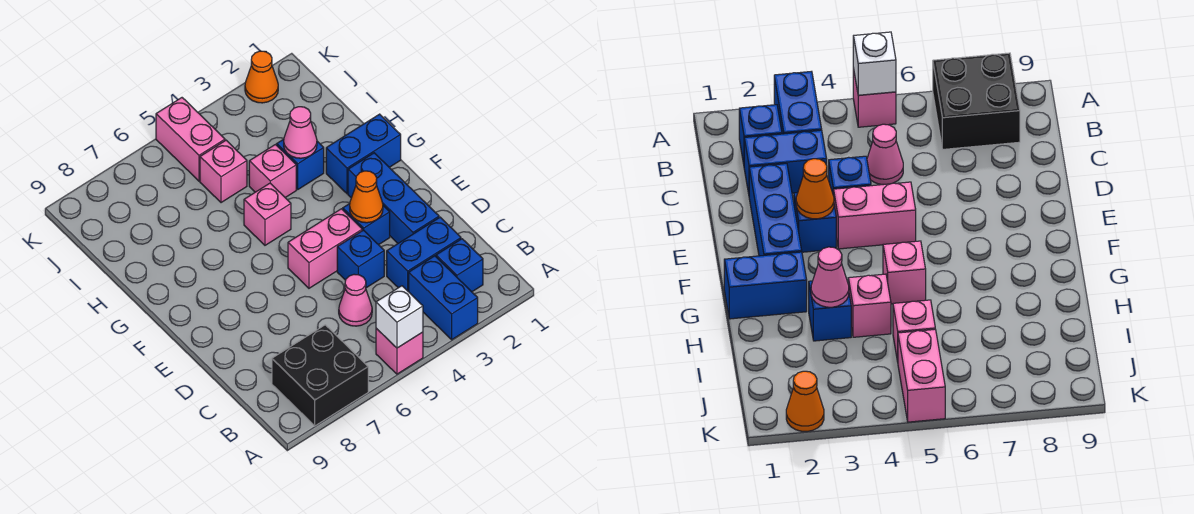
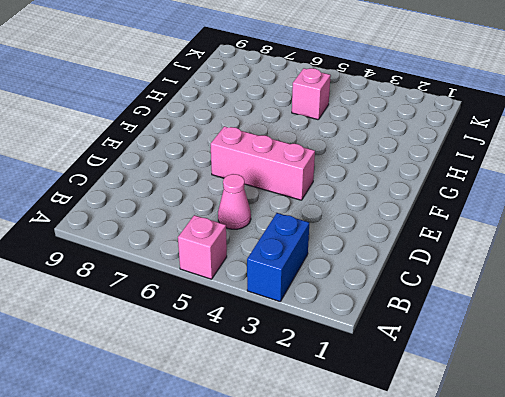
pink 1x3 brick [211,126,315,200] -> pink 1x2 brick [288,209,362,288]
none -> black 2x2 brick [272,325,368,426]
none -> blue 1x1 brick [436,239,483,292]
none -> blue 1x2 brick [387,217,461,292]

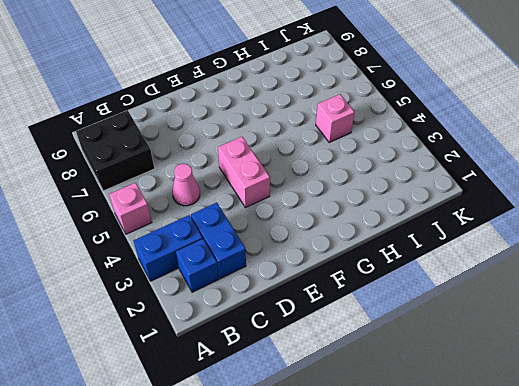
none -> blue 1x3 brick [348,153,439,243]
none -> blue 1x1 brick [337,230,384,288]
none -> blue 1x1 brick [343,204,390,245]

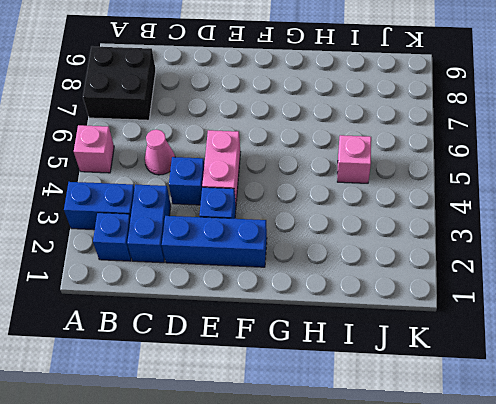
none -> blue 1x2 brick [326,114,401,194]
none -> pink 1x1 brick [244,183,291,245]
none -> blue 1x1 brick [277,139,324,189]

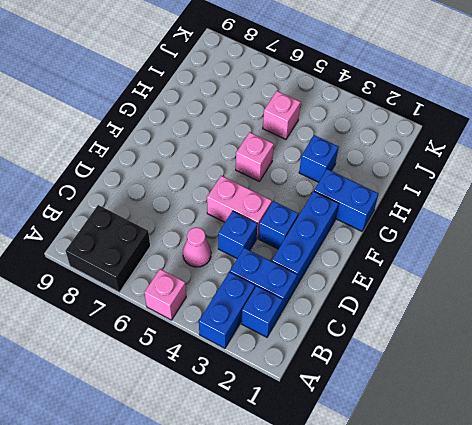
none -> pink 1x1 brick [249,145,296,198]
none -> pink 1x2 brick [156,98,225,181]
none -> orange 1x1 cone [245,51,278,103]

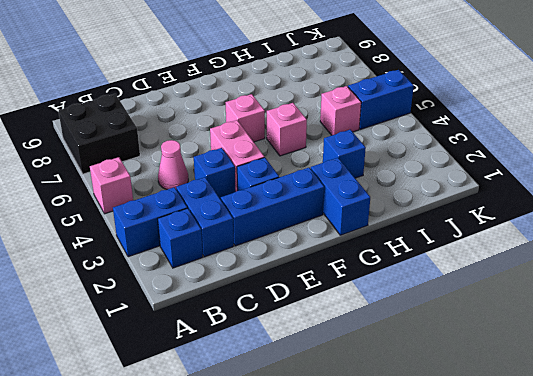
pink 1x1 brick [226,94,265,142] -> pink 1x1 brick moved to [249,145,296,198]
blue 1x2 brick [348,70,414,129] -> pink 1x2 brick [156,98,225,181]
none -> orange 1x1 cone [245,51,278,103]
none -> white 1x1 brick [376,286,423,348]
none -> orange 1x1 cone [350,171,383,223]

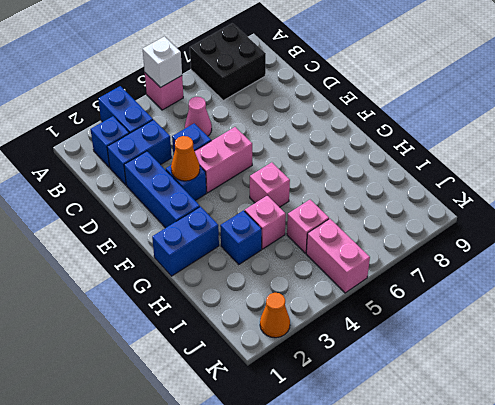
none -> pink 1x1 cone [284,107,317,158]

